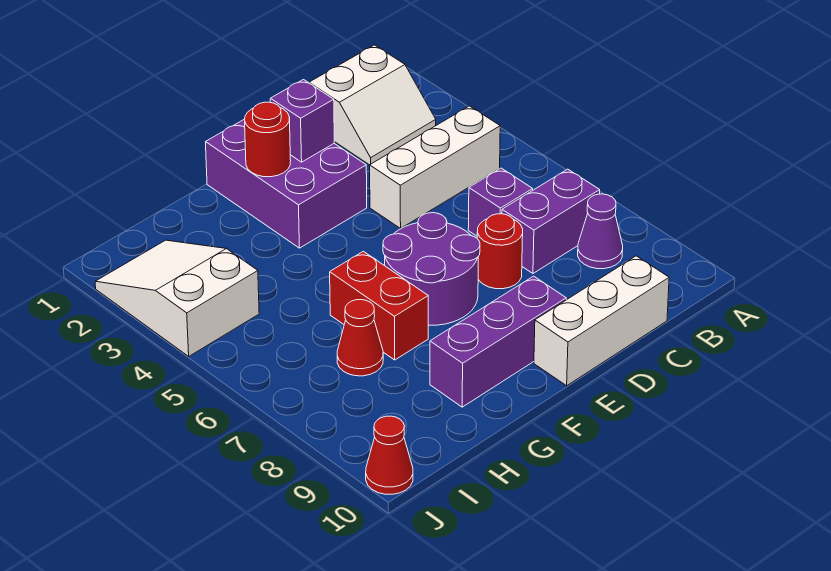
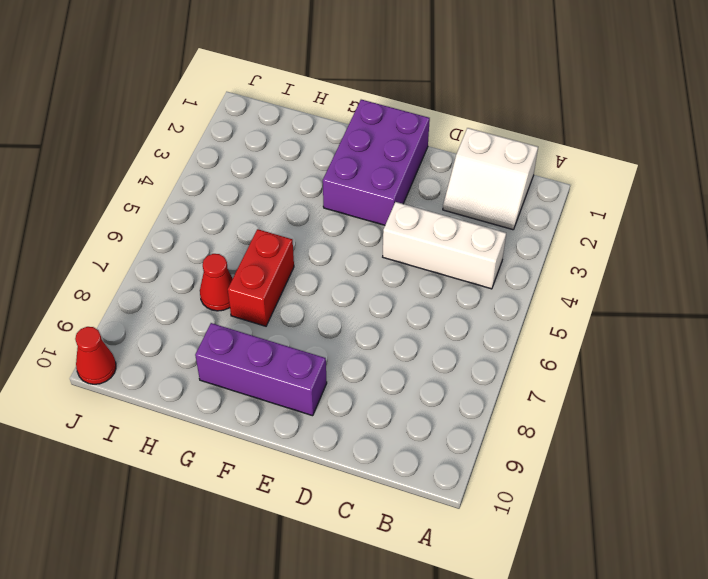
none -> purple 1x2 brick [502,169,600,273]
none -> purple 1x1 cone [578,194,623,269]
none -> purple 1x1 brick [468,168,533,236]

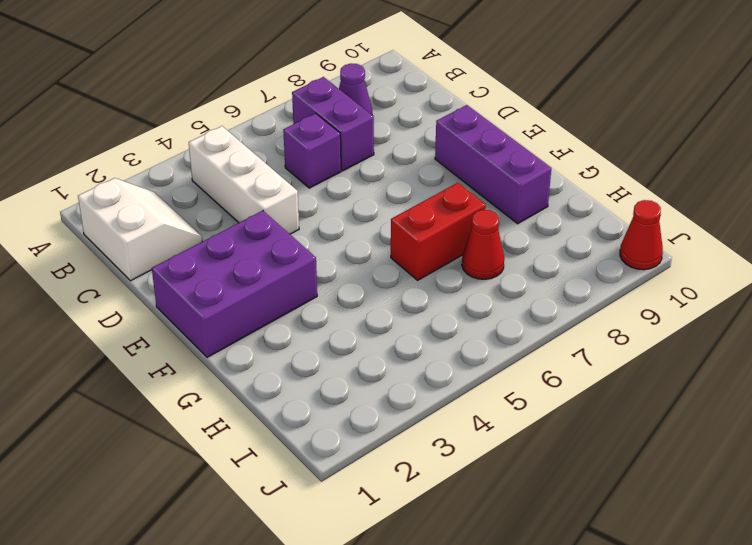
none -> white 1x3 brick [534,256,669,386]
none -> red 1x1 round brick [477,214,523,289]
none -> purple 2x2 round brick [383,213,480,325]

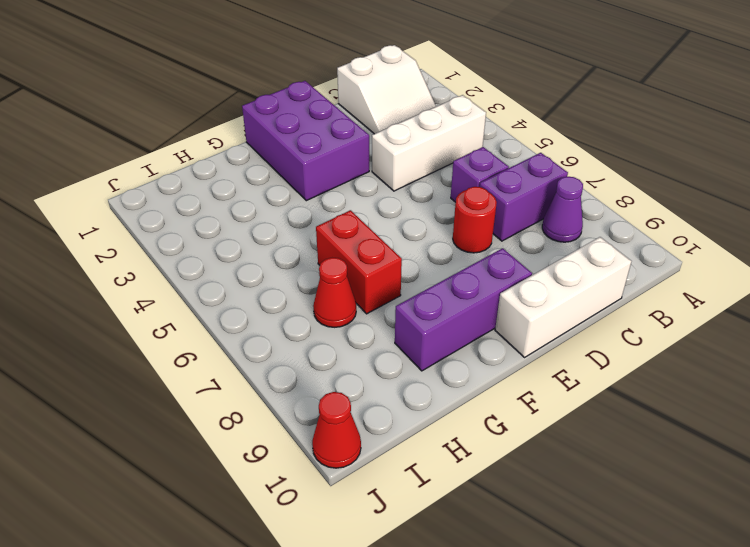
none -> purple 2x2 round brick [383,213,480,325]
none -> white 2x3 slope [95,240,259,356]
none -> purple 1x1 brick [270,80,334,162]

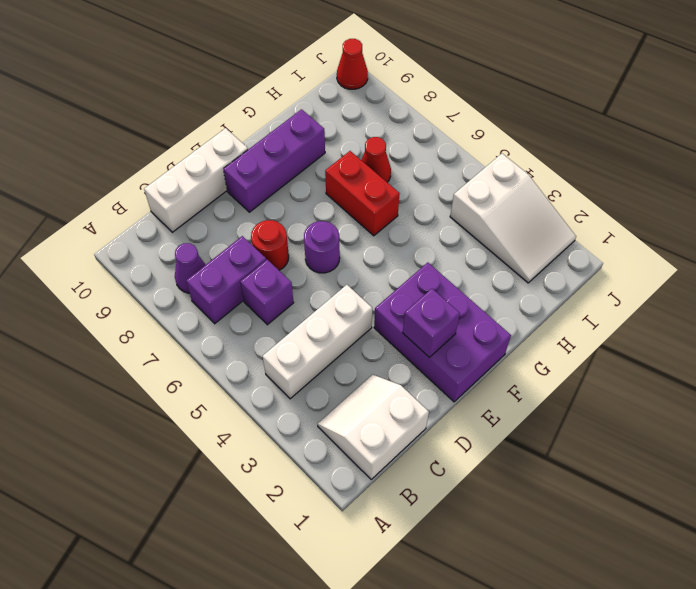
purple 1x1 round brick [304,221,340,273] -> purple 2x2 round brick [383,213,480,325]
none -> red 1x1 round brick [245,102,291,177]

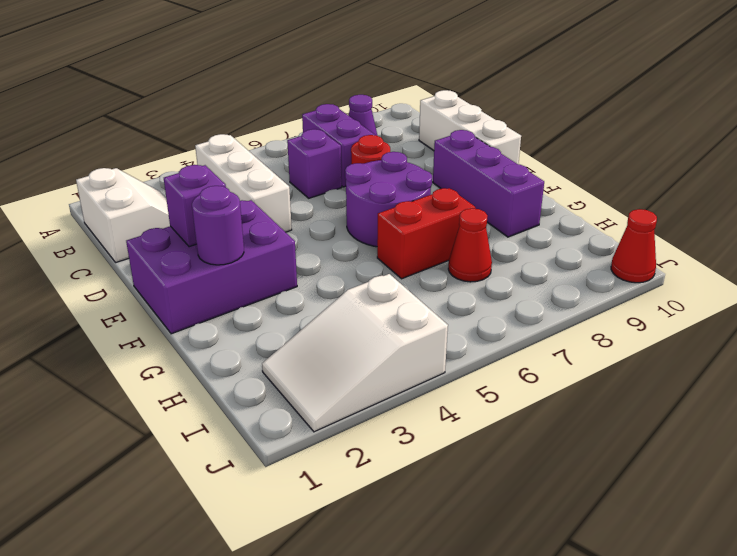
purple 1x1 round brick [192,186,244,265] -> red 1x1 round brick [245,102,291,177]

